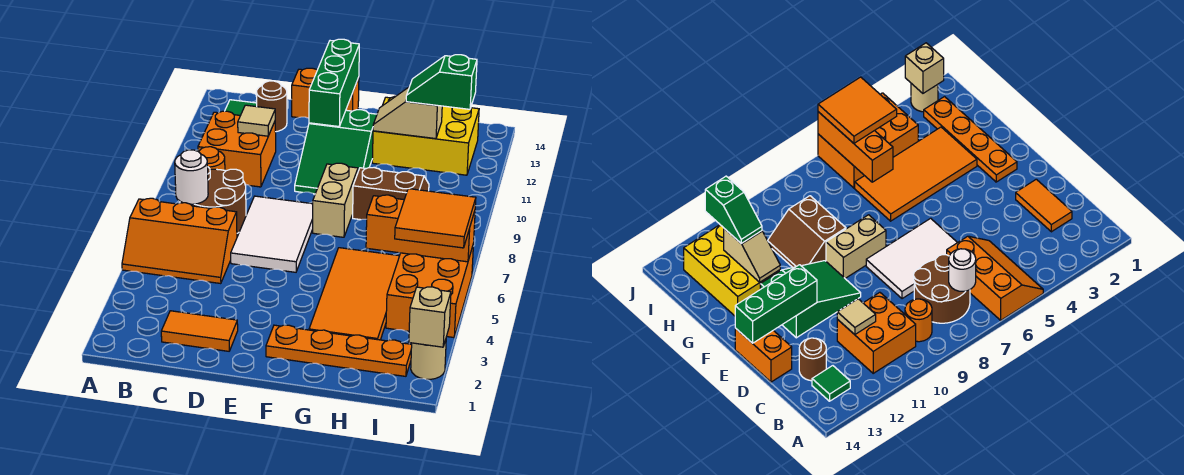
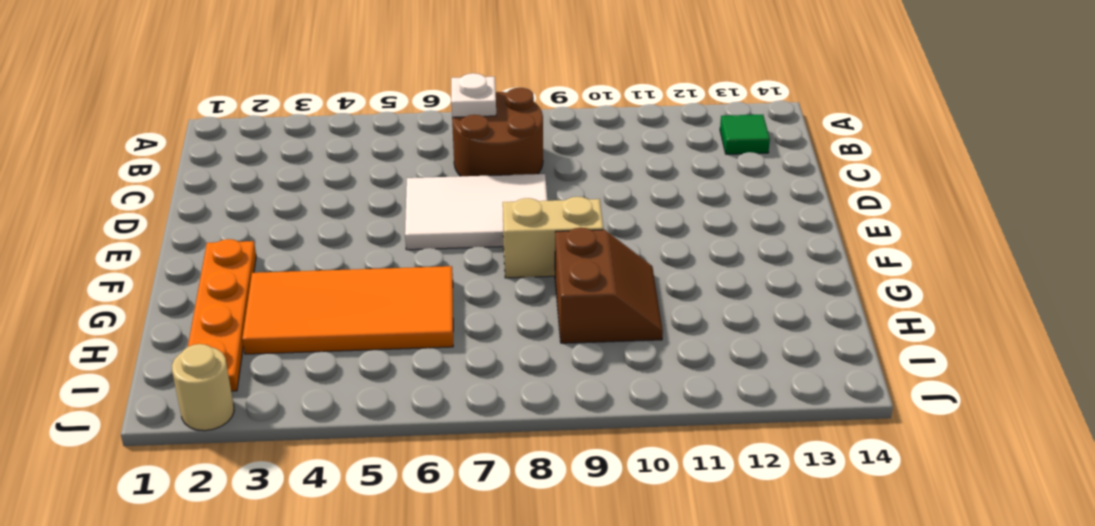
white 1x1 plate [451,73,496,117] -> white 1x1 round brick [175,150,208,204]
none -> orange 2x3 slope [122,198,237,284]
none -> orange 1x1 round brick [199,147,225,170]
none -> orange 2x2 brick [198,111,276,187]

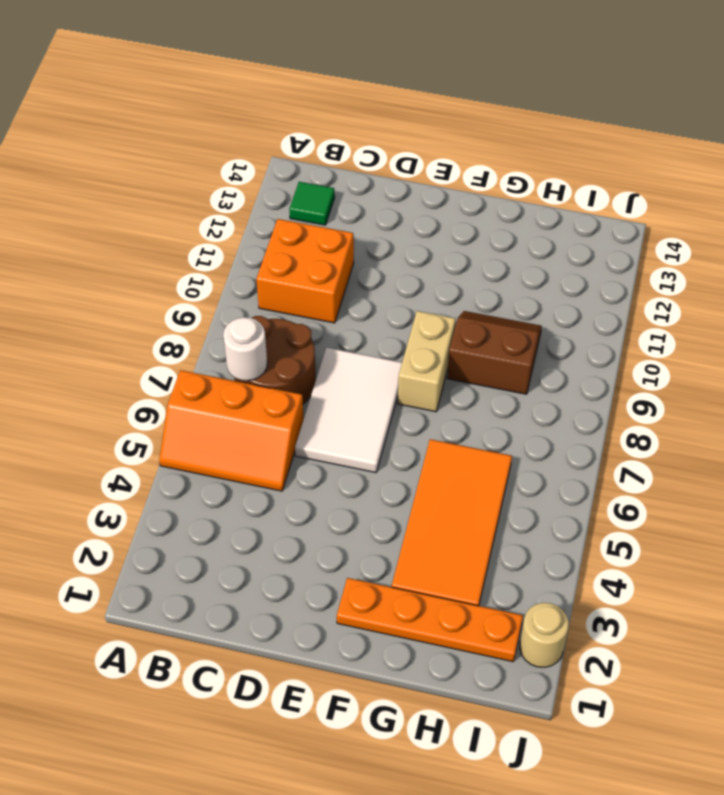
none -> orange 1x1 round brick [199,147,225,170]
none -> orange 1x2 tile [161,311,238,351]
none -> brown 1x1 round brick [256,81,287,132]

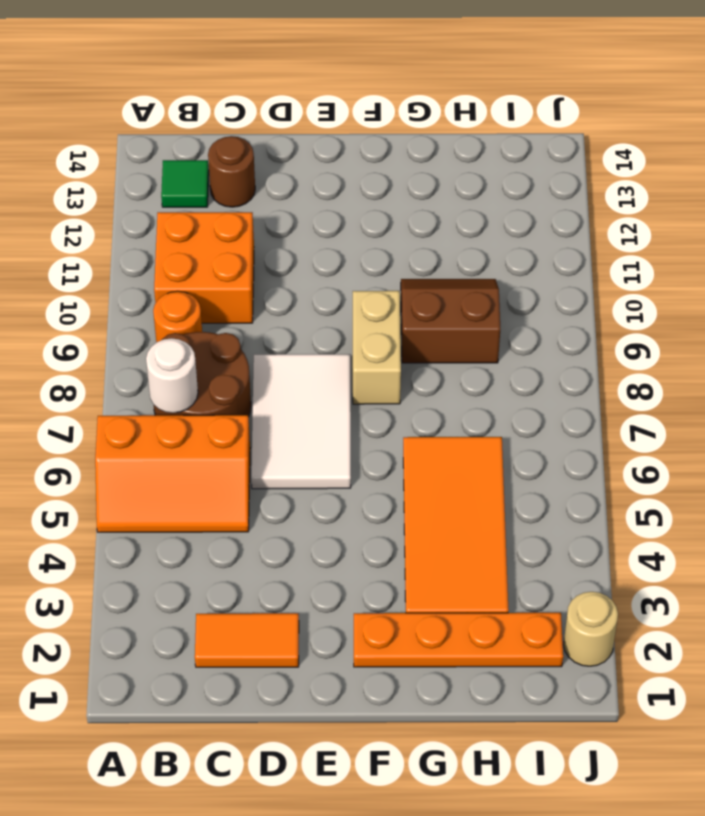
none -> orange 1x2 brick [292,68,359,118]
none -> green 2x3 slope [295,110,377,194]
none -> yellow 2x3 brick [372,96,479,175]

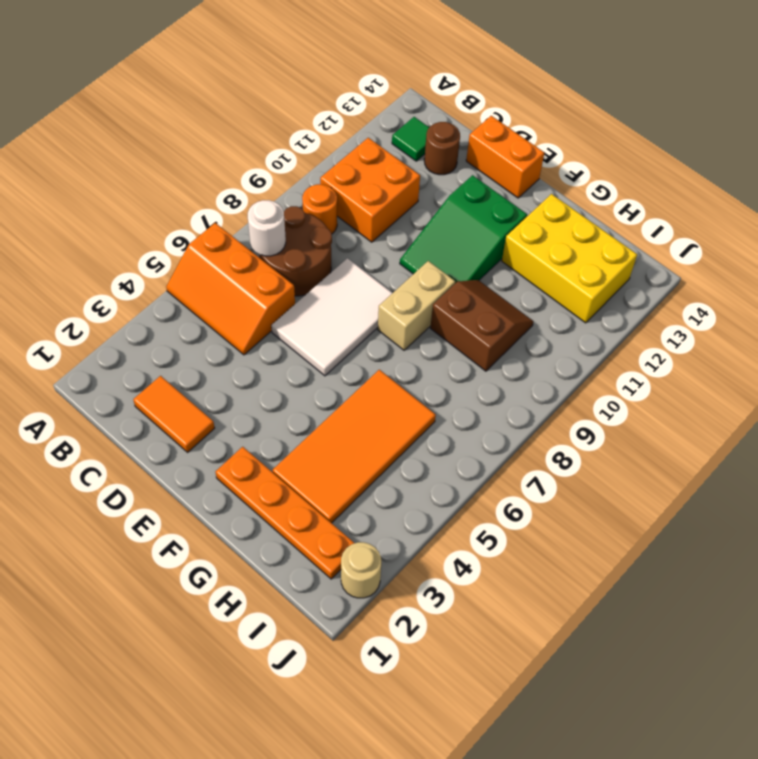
none -> orange 2x3 brick [386,244,474,338]
none -> tan 1x1 tile [238,105,275,136]
none -> green 1x3 brick [309,39,359,126]

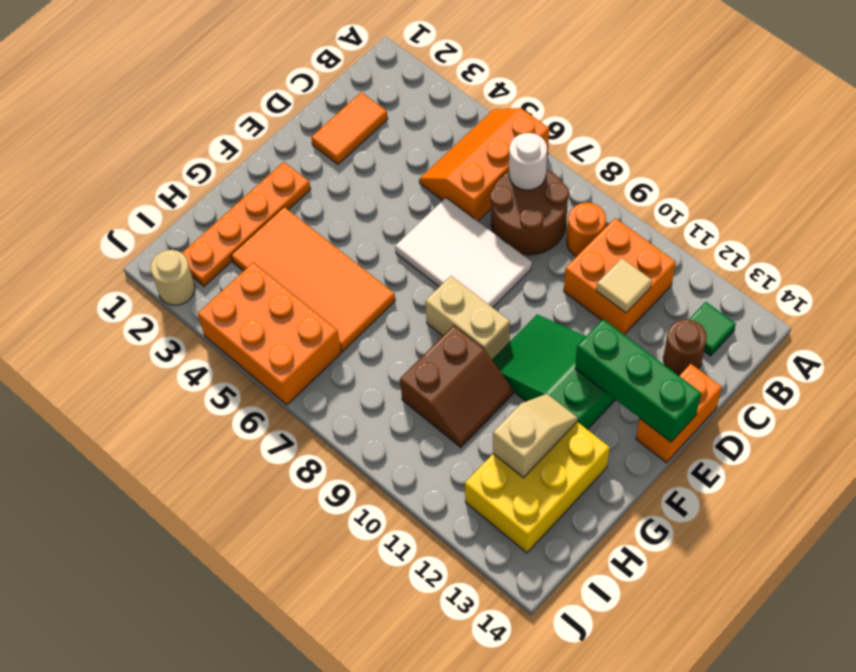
none -> orange 1x3 brick [366,195,475,262]
none -> tan 1x1 brick [409,287,451,347]
none -> green 1x2 slope [406,55,477,109]

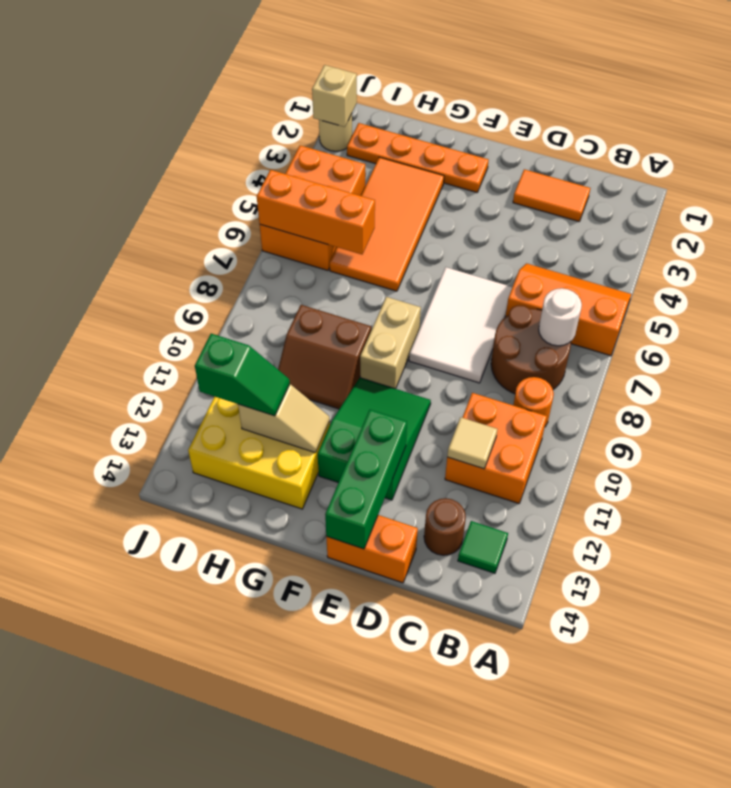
none -> orange 2x2 tile [395,189,476,248]

